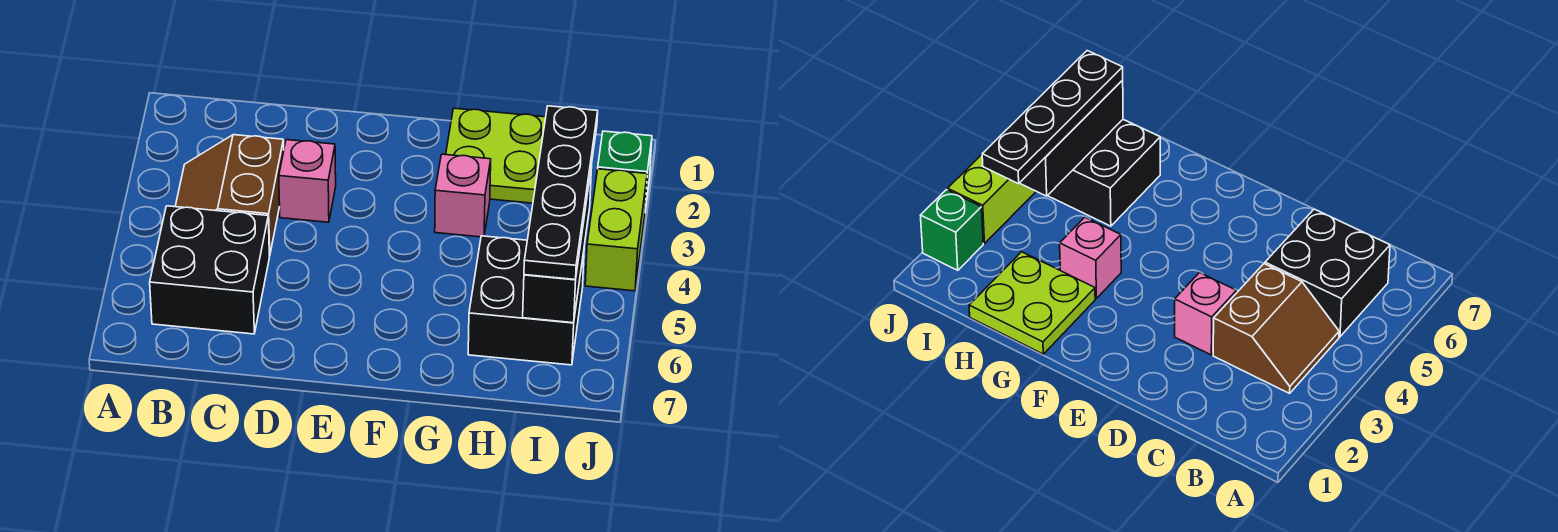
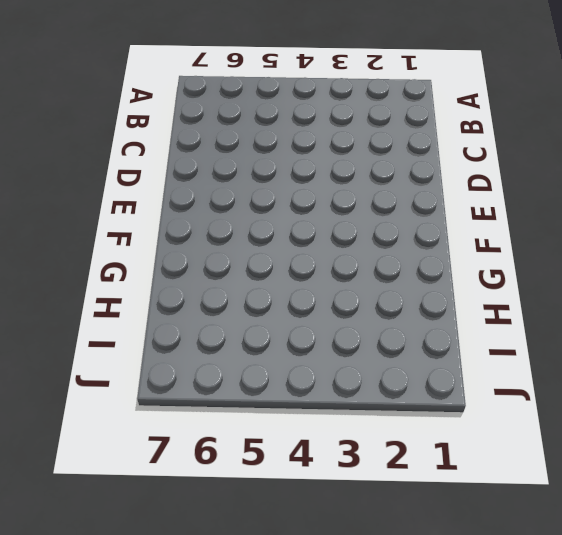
none -> brown 2x2 slope [175,135,284,256]
none -> black 2x2 brick [150,206,269,334]

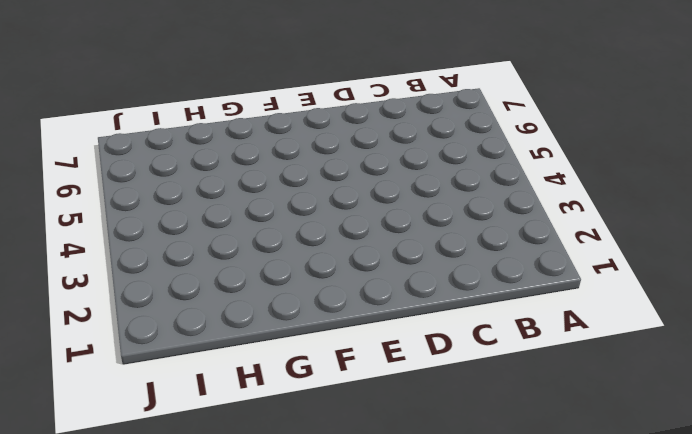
none -> brown 2x2 slope [175,135,284,256]
none -> black 2x2 brick [150,206,269,334]

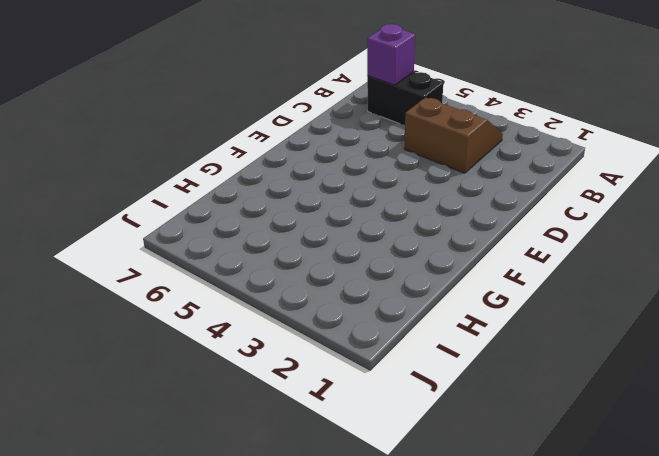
black 1x2 brick [367,72,443,125] -> black 2x2 brick [150,206,269,334]
purple 1x1 brick [367,24,415,85] -> none
none -> pink 1x1 brick [279,140,336,222]
none -> lime 2x2 plate [446,108,546,203]

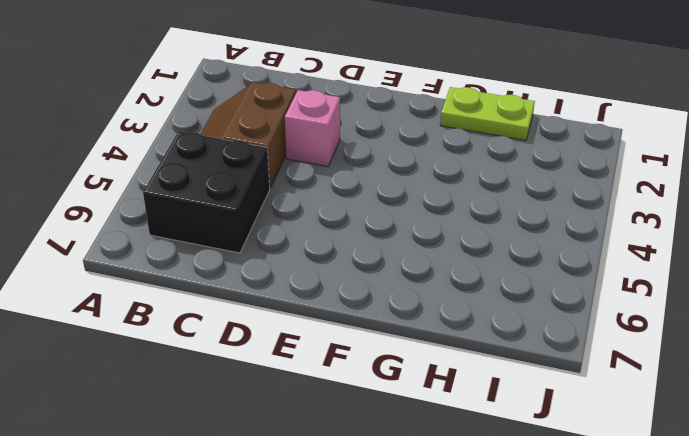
lime 1x2 plate [440,87,535,141] -> lime 2x2 plate [446,108,546,203]
none -> pink 1x1 brick [435,154,491,237]
none -> black 2x2 brick [468,236,584,365]

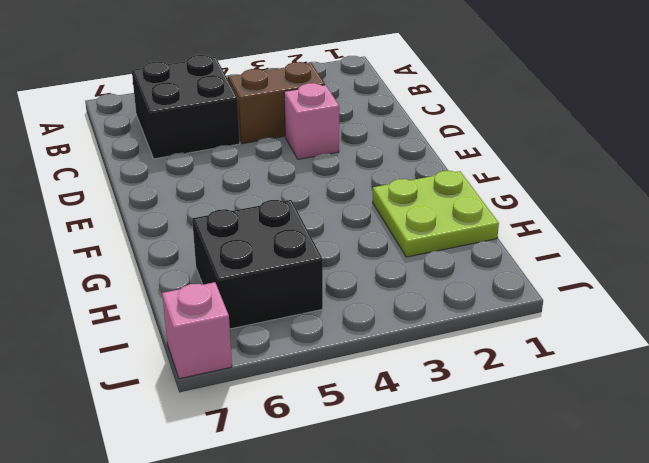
pink 1x1 brick [162,282,232,379] -> pink 1x1 brick moved to [435,154,491,237]
none -> green 1x1 brick [598,131,652,210]
none -> lime 1x2 brick [585,169,647,291]

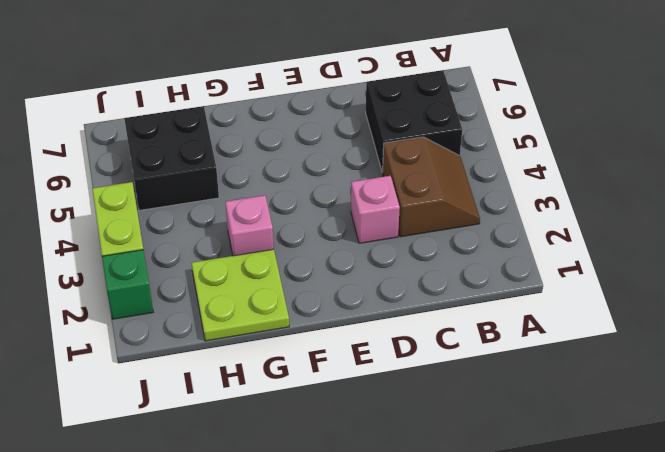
none -> black 1x3 brick [523,165,592,323]
none -> black 1x4 plate [524,106,598,280]

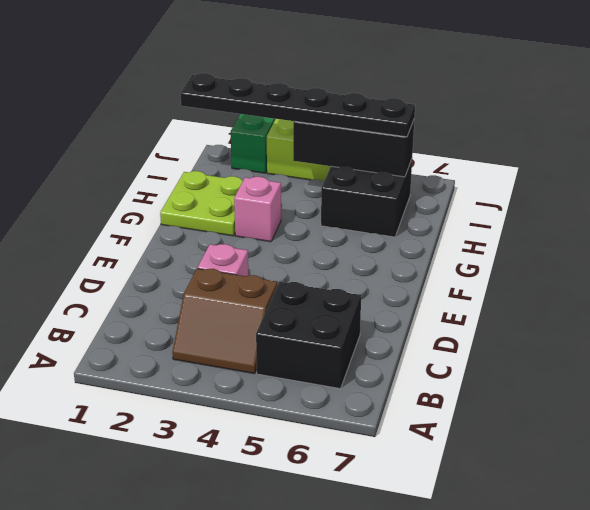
black 1x6 plate [181,73,415,137] -> black 1x4 plate [524,106,598,280]

